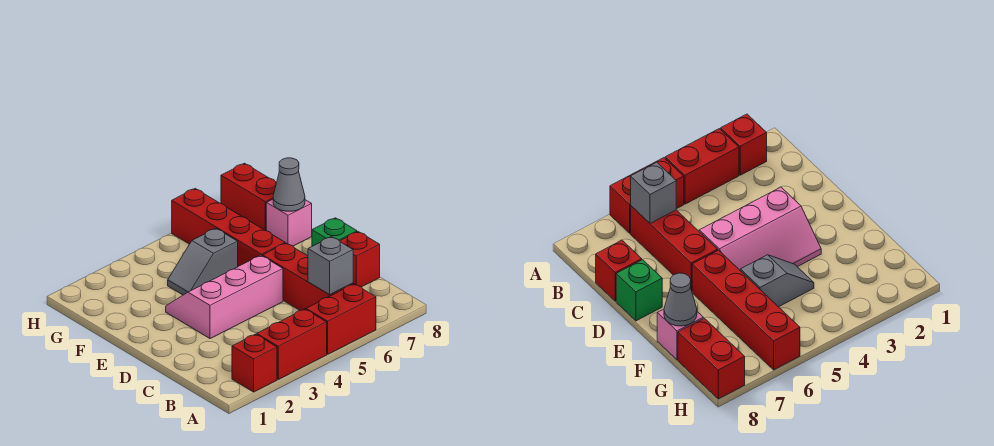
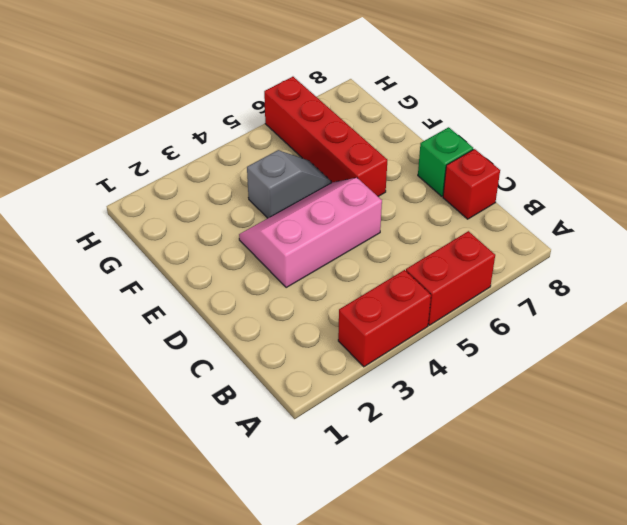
grey 1x2 slope [247,150,331,218] -> grey 1x2 slope turned to [168,228,238,295]
none -> red 1x1 brick [232,334,277,392]
none -> red 1x3 brick [263,243,353,310]
none -> pink 1x1 brick [266,199,312,246]

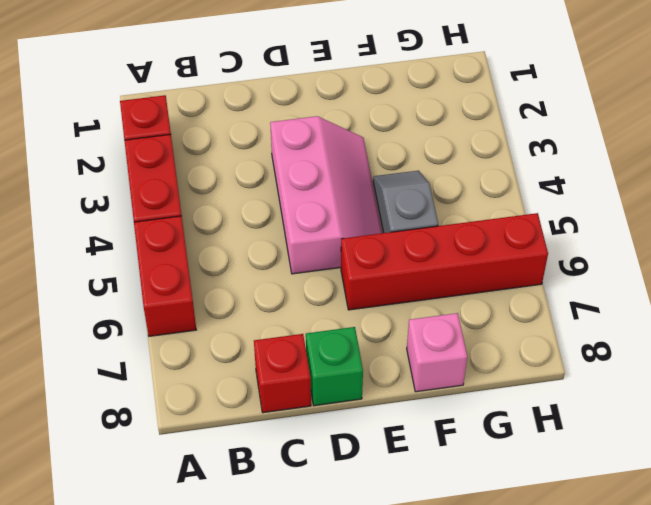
none -> red 1x3 brick [263,243,353,310]
none -> red 1x2 brick [221,163,277,231]
none -> grey 1x1 brick [308,237,353,295]

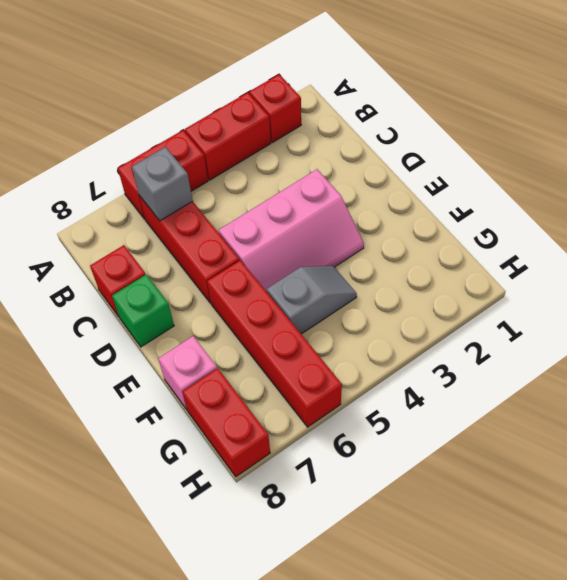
none -> grey 1x1 cone [273,158,305,211]

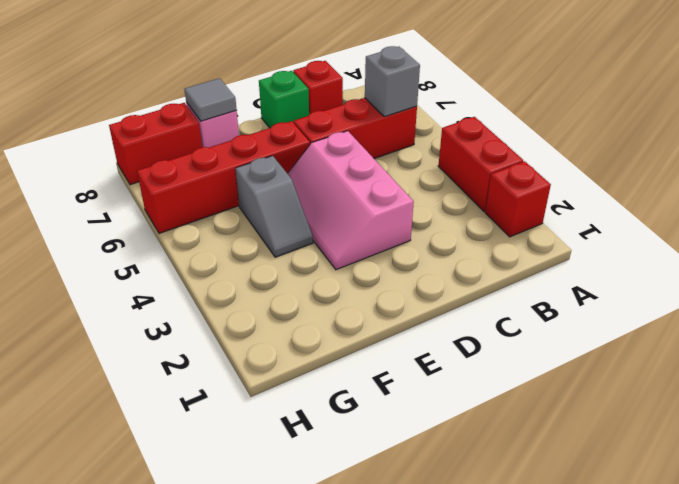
grey 1x1 tile [184,78,237,121] -> grey 1x1 cone [273,158,305,211]
none -> red 1x2 brick [306,284,376,354]

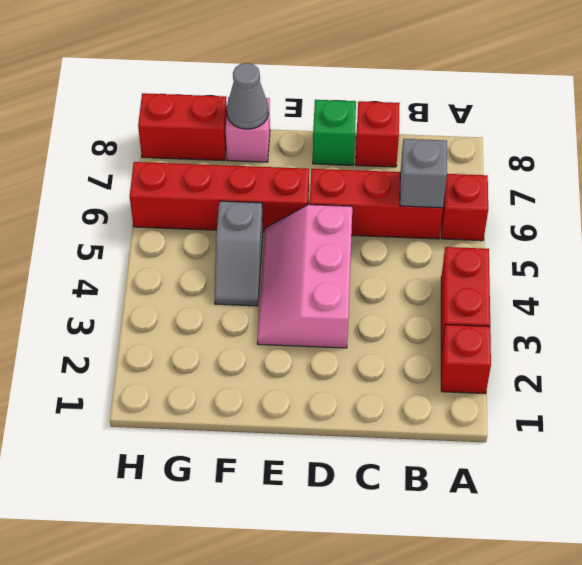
red 1x1 brick [441,174,488,241] -> red 1x2 brick [306,284,376,354]

